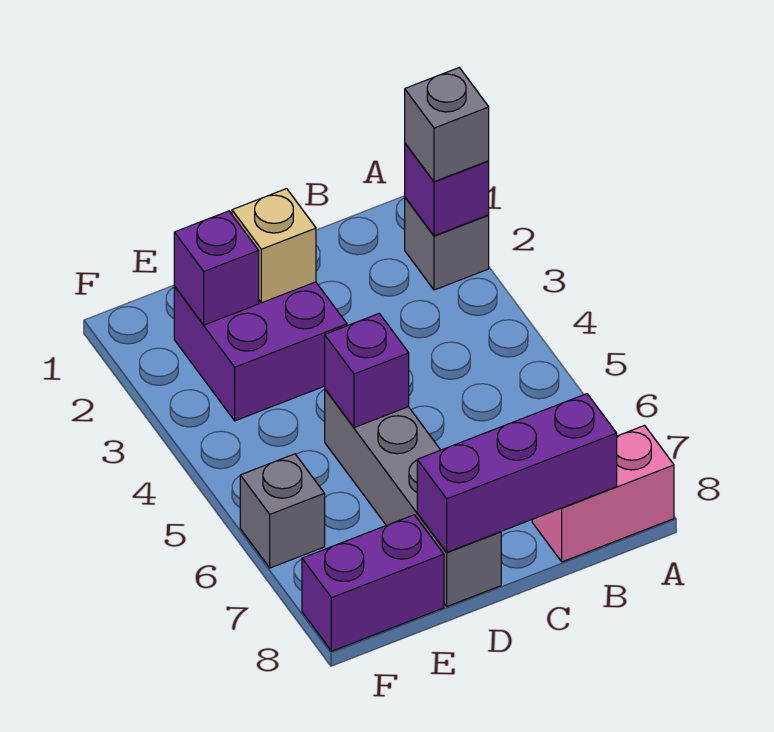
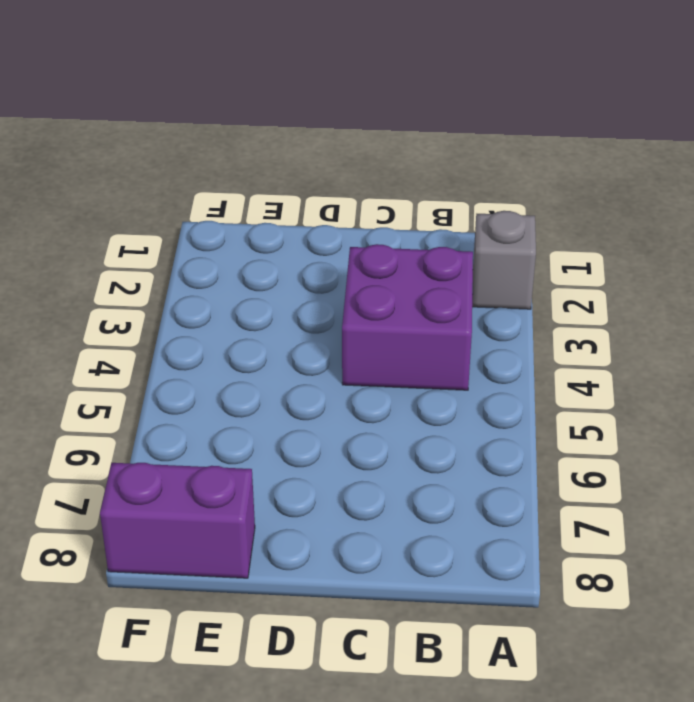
purple 2x2 brick [342,244,473,390] -> purple 2x2 brick moved to [174,282,347,421]
none -> pink 1x2 brick [532,426,674,562]
none -> grey 1x4 brick [325,390,501,606]
none -> grey 1x1 brick [240,454,325,568]

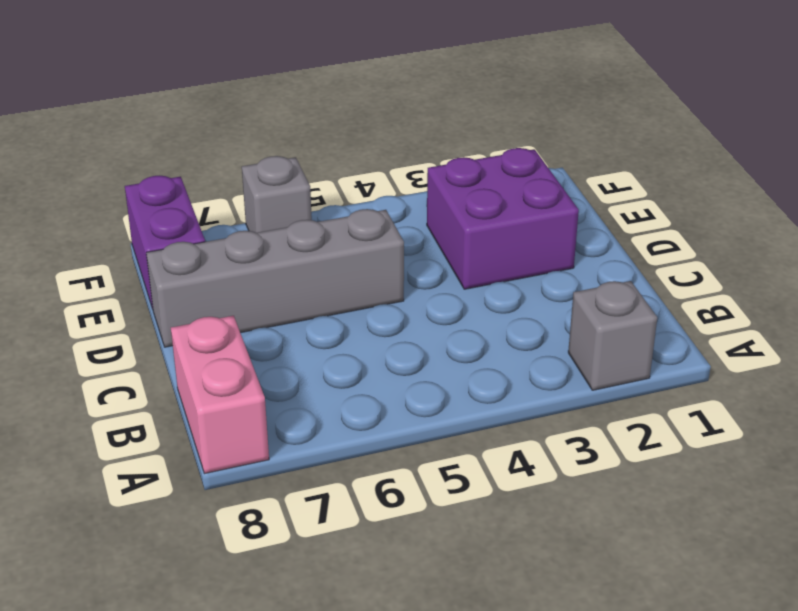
none -> purple 1x1 brick [405,144,489,236]
none -> purple 1x3 brick [417,394,617,552]
none -> tan 1x1 brick [232,189,316,303]

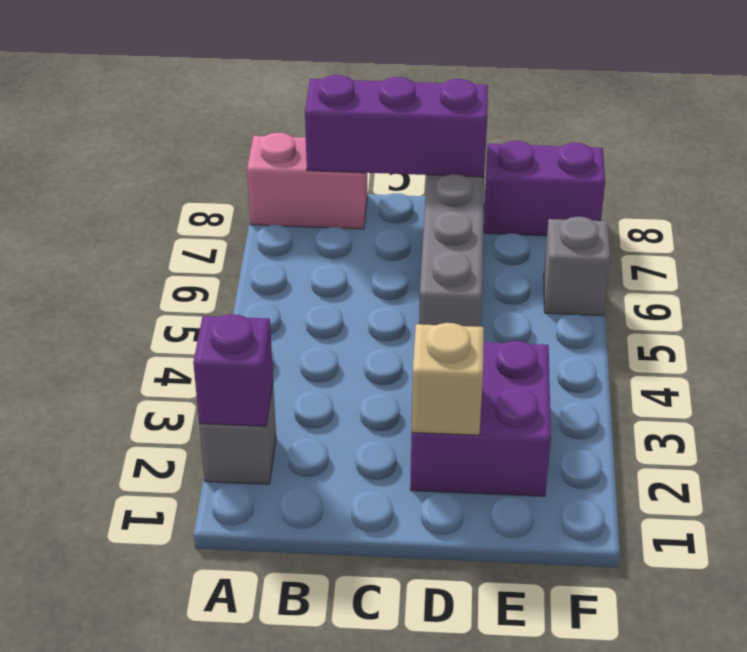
none -> purple 1x1 brick [325,314,409,428]
none -> purple 1x1 brick [174,211,259,325]
none -> grey 1x1 brick [405,68,489,182]

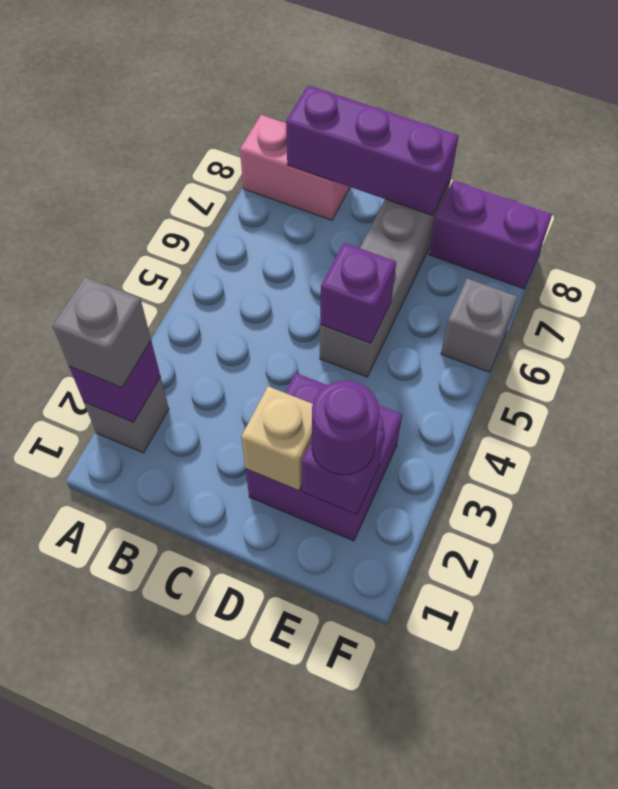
purple 1x1 round brick [312,381,379,475] -> none

